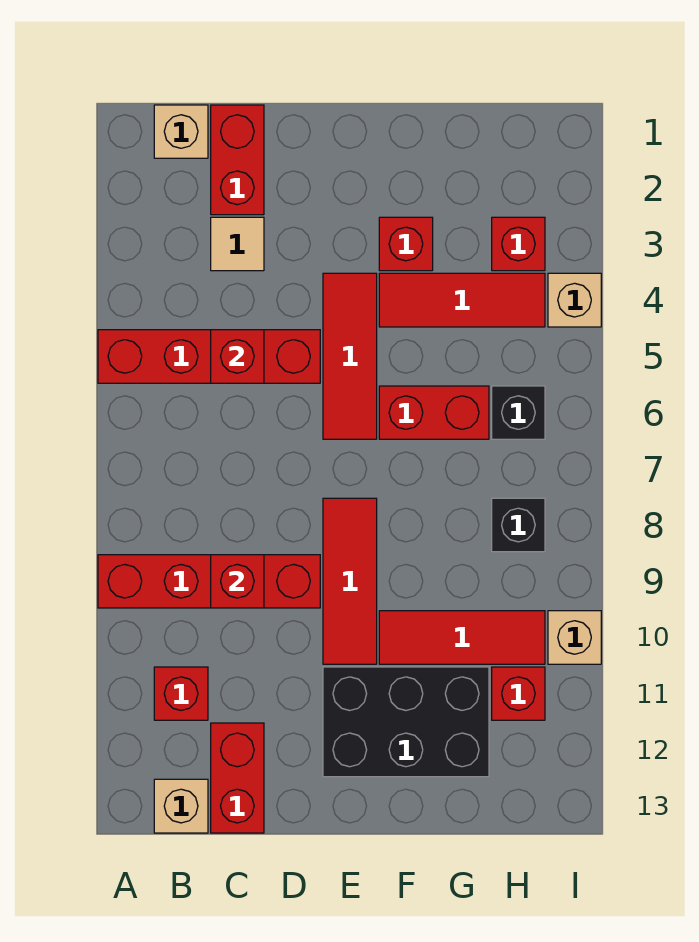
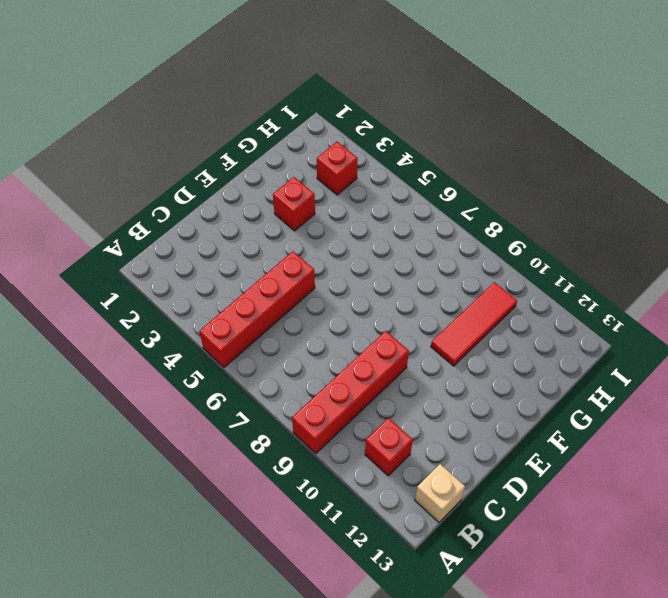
none -> tan 1x1 brick [154,105,208,158]
none -> red 1x2 brick [211,105,264,215]
none -> tan 1x1 tile [211,217,264,271]

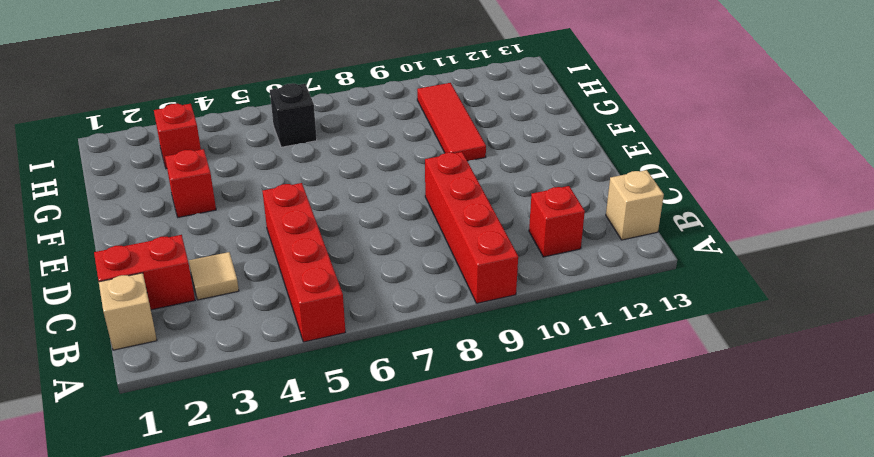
none -> red 1x2 brick [211,723,264,833]
none -> red 1x3 tile [323,273,377,439]
none -> red 1x3 tile [323,498,377,664]

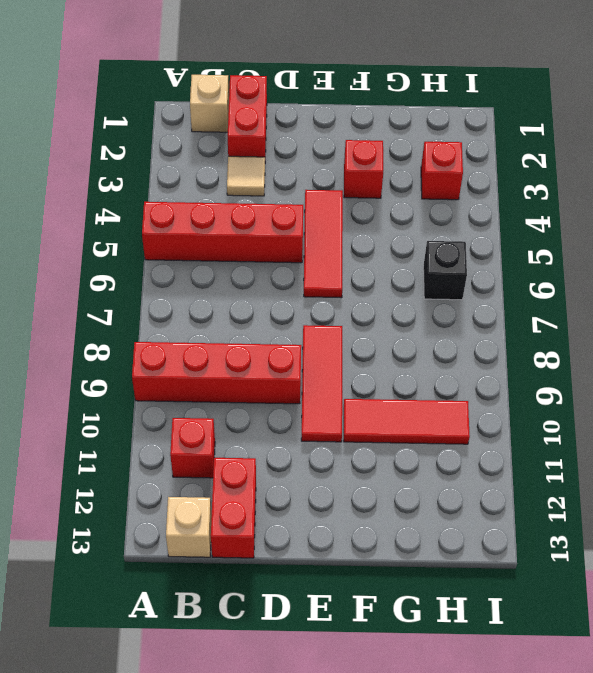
none -> black 2x3 brick [323,667,489,777]
none -> red 1x3 tile [379,273,545,327]
none -> red 1x2 brick [379,386,489,439]

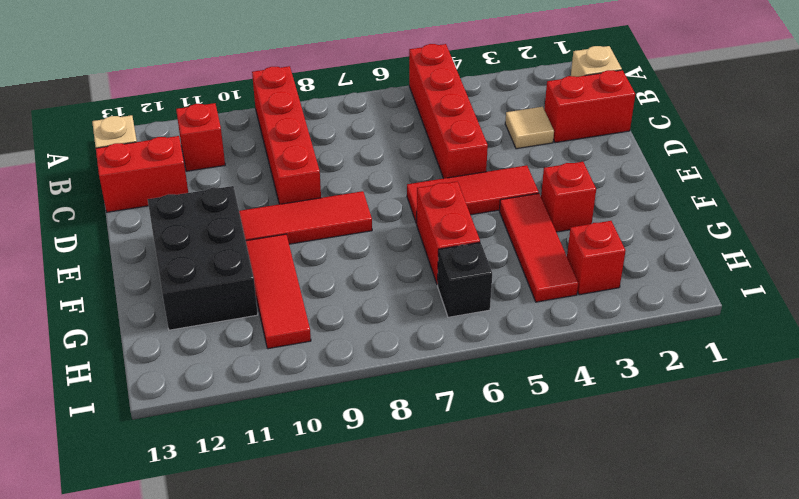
none -> black 1x1 brick [492,498,545,552]
none -> red 1x1 brick [492,667,545,720]
none -> tan 1x1 brick [548,273,601,327]

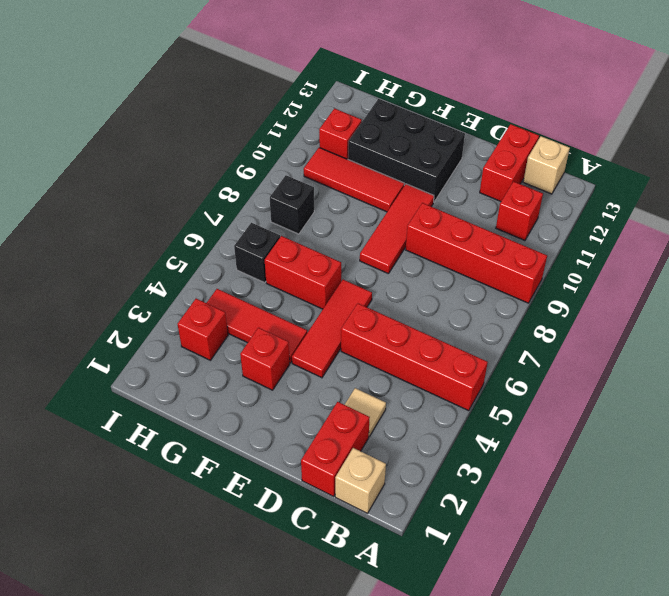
none -> tan 1x1 brick [548,273,601,327]
none -> tan 1x1 brick [548,611,601,664]
none -> red 1x1 brick [211,330,264,383]

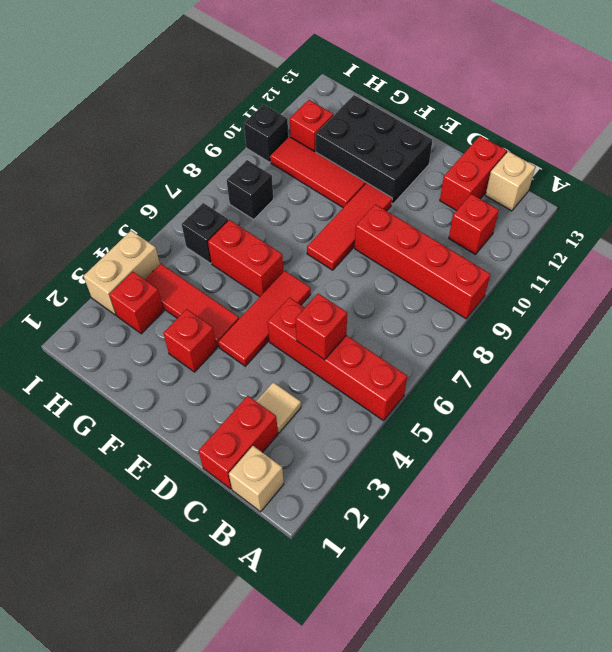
tan 1x2 brick [84,231,160,315] -> tan 1x1 brick [548,273,601,327]
black 1x1 brick [244,104,288,162] -> tan 1x1 brick [548,611,601,664]
none -> red 1x1 brick [211,555,264,608]

